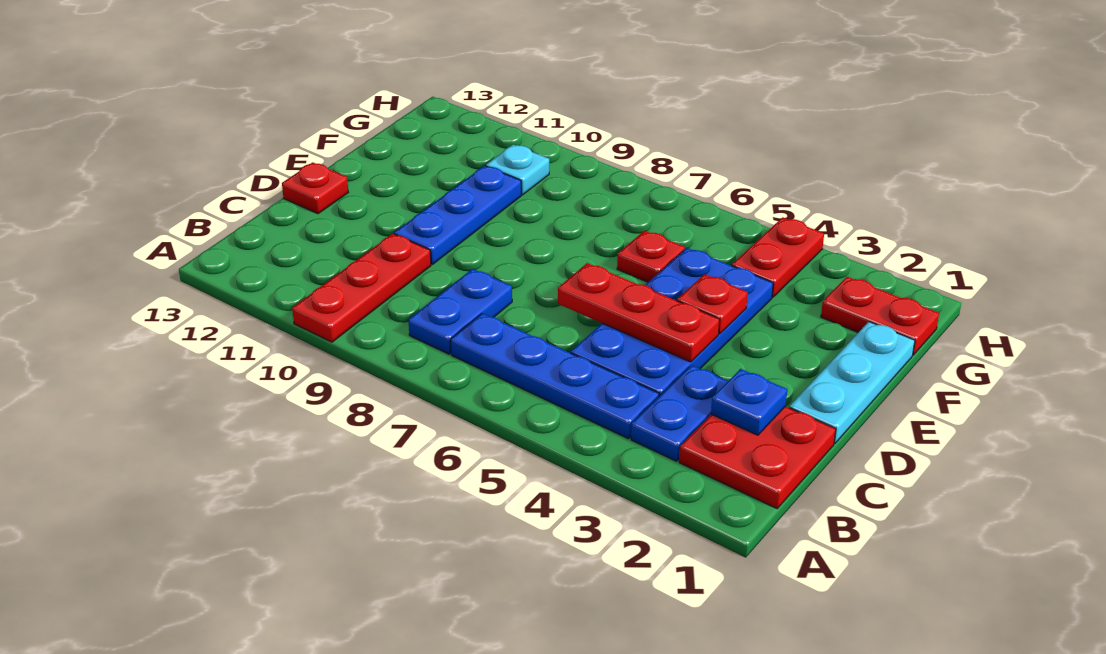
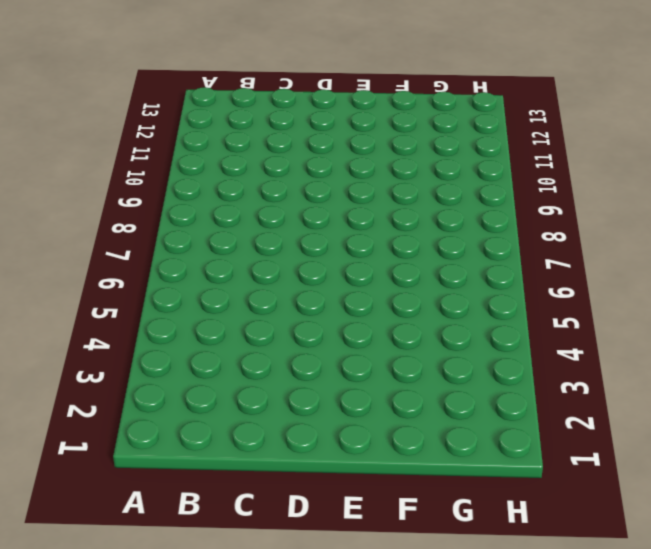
none -> red 1x3 plate [292,234,431,342]
none -> red 2x2 plate [679,406,836,509]
none -> blue 1x2 plate [631,365,728,461]

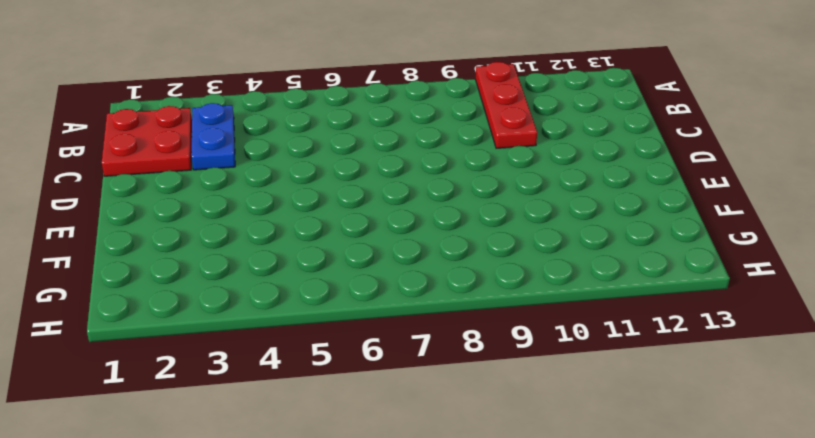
none -> blue 1x4 plate [451,313,659,439]
none -> blue 1x2 plate [408,269,512,354]
none -> blue 2x4 plate [571,248,773,396]

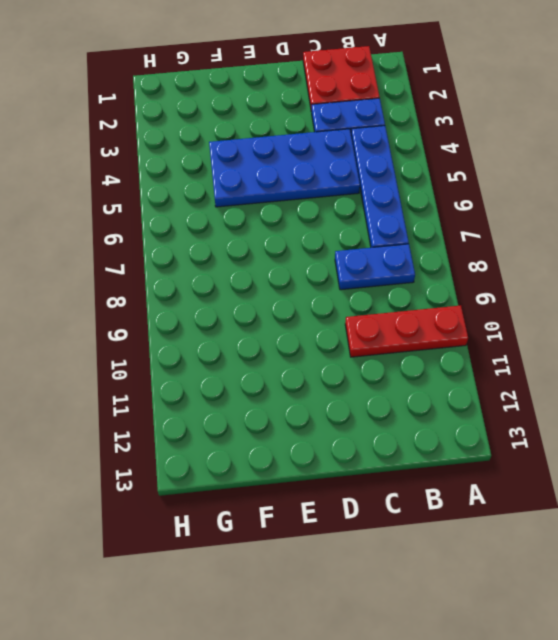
none -> cyan 1x3 plate [789,322,915,443]
none -> blue 1x3 plate [394,166,521,264]
none -> red 1x1 plate [282,162,348,214]

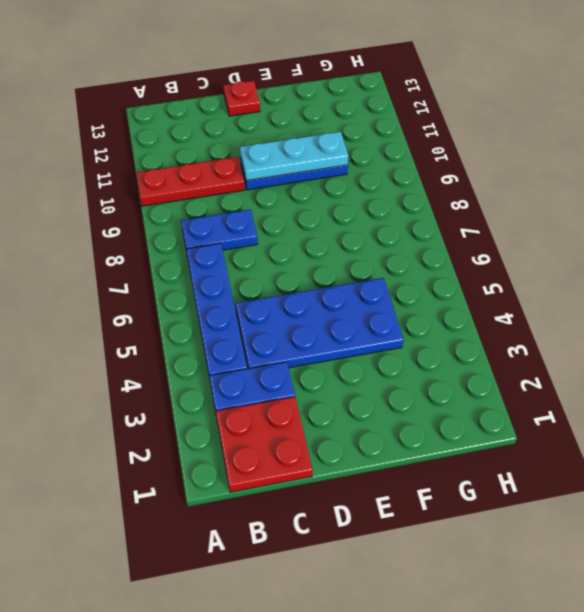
cyan 1x3 plate [240,132,348,181] -> cyan 1x3 plate moved to [789,322,915,443]
none -> red 1x1 plate [617,231,685,282]
none -> red 1x2 plate [821,277,939,355]
none -> red 1x2 plate [732,217,824,297]

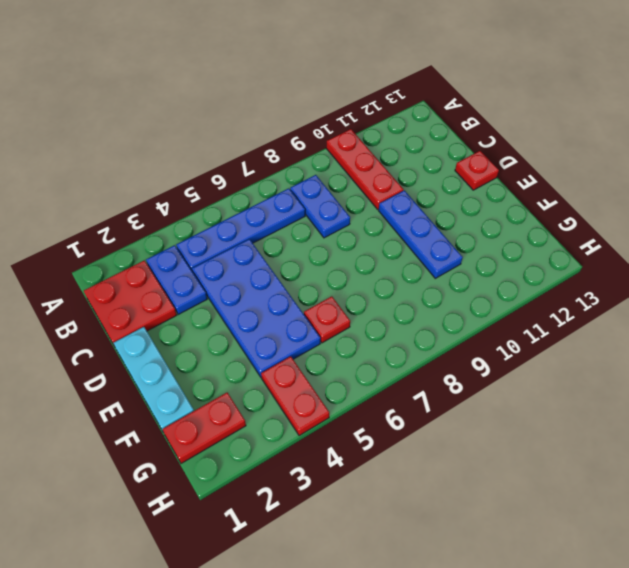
none -> cyan 1x1 plate [486,145,549,195]
none -> blue 1x1 plate [711,369,787,435]
none -> red 1x3 plate [558,263,720,362]

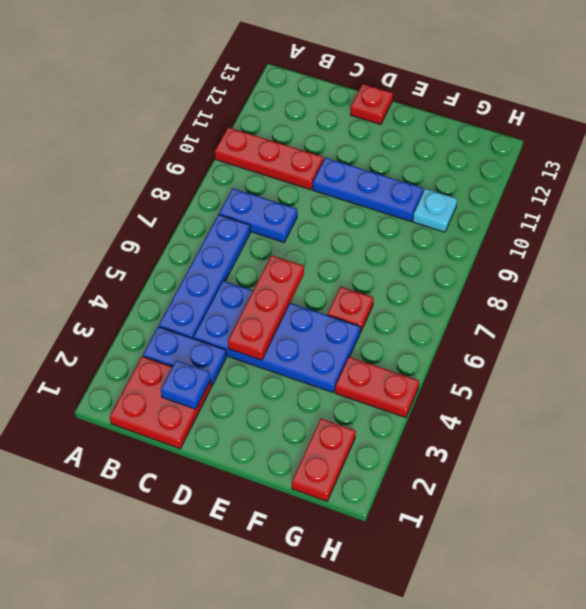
none -> cyan 1x3 plate [789,322,915,443]
none -> red 1x1 plate [677,274,748,334]

